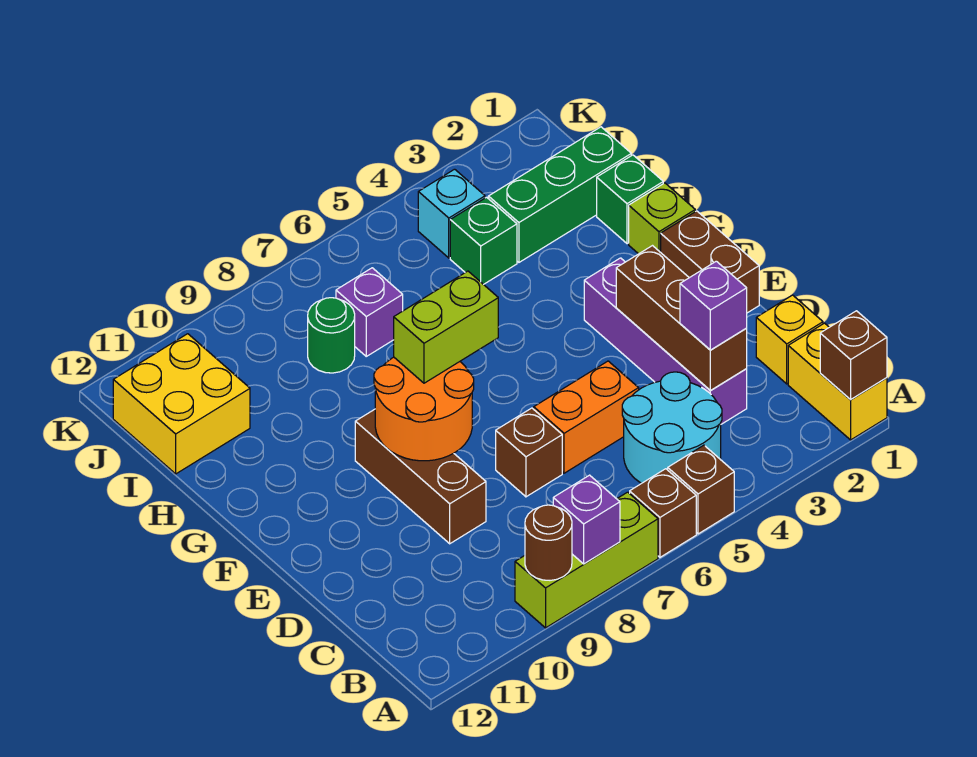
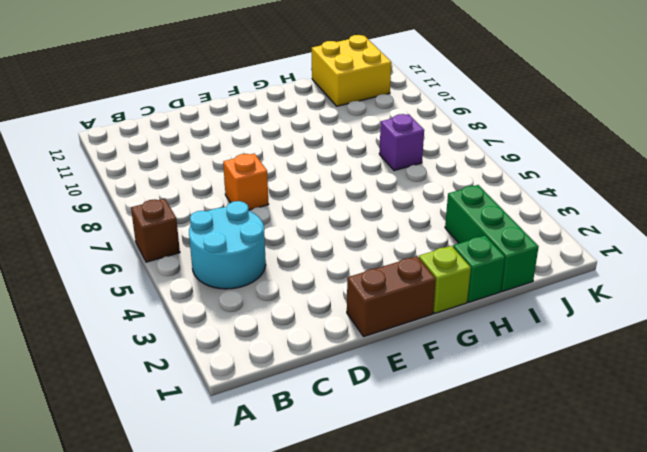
orange 1x1 brick [223,154,269,210] -> brown 1x1 brick [496,408,562,497]
none -> yellow 1x2 brick [788,323,887,440]
none -> brown 1x1 brick [668,445,734,534]
none -> lime 1x3 brick [515,492,658,628]

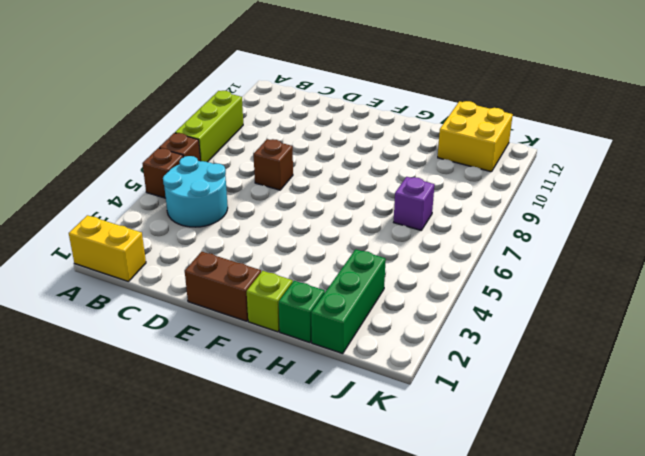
none -> yellow 1x1 brick [756,295,823,384]
none -> purple 1x4 brick [584,258,747,424]
none -> orange 1x2 brick [534,361,639,473]

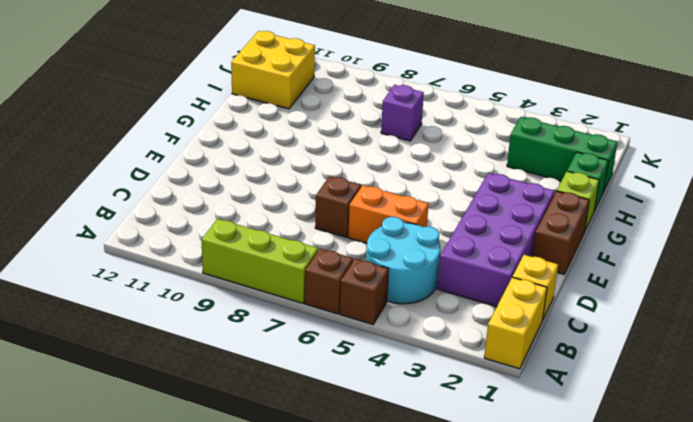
purple 2x4 brick [437,173,555,307] -> purple 1x4 brick [584,258,747,424]
none -> brown 1x3 brick [355,409,486,544]
none -> green 1x1 brick [450,197,517,285]
none -> green 1x1 round brick [308,298,355,373]

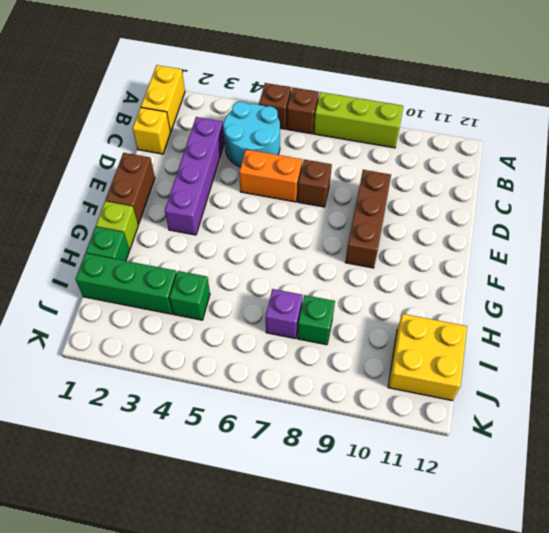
green 1x1 brick [297,295,335,345] -> green 1x1 round brick [308,298,355,373]
none -> cyan 1x1 brick [418,169,485,258]
none -> brown 1x1 brick [820,311,887,400]
none -> purple 1x1 brick [553,475,620,564]

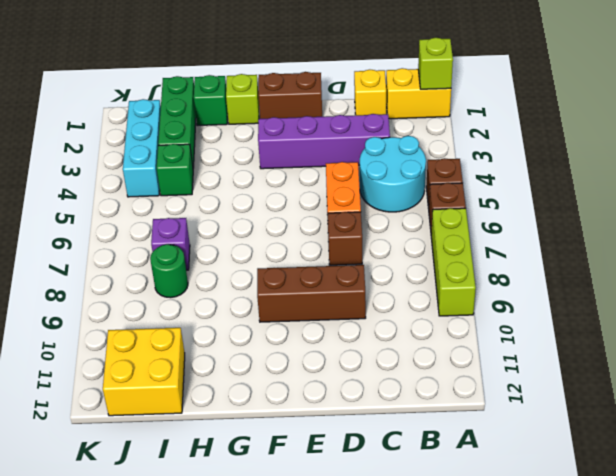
lime 1x1 brick [418,38,453,89] -> brown 1x1 brick [820,311,887,400]
cyan 1x3 brick [123,99,161,197] -> cyan 1x1 brick [418,169,485,258]
none -> purple 1x1 brick [553,475,620,564]
none -> brown 1x1 round brick [525,505,572,580]
none -> brown 1x3 brick [616,246,747,391]

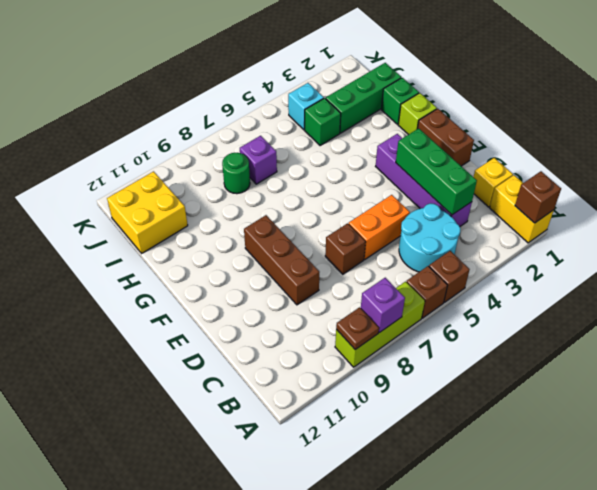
brown 1x1 plate [336,307,379,350] -> brown 1x1 round brick [525,505,572,580]
green 1x3 brick [396,128,477,215] -> brown 1x3 brick [616,246,747,391]
none -> orange 2x2 round brick [374,357,474,461]
none -> purple 1x1 brick [680,261,747,350]
none -> lime 1x2 brick [394,271,498,383]

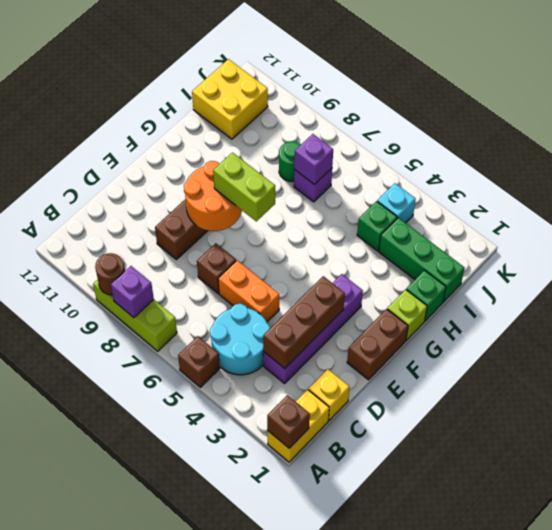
purple 1x1 brick [294,134,333,184] -> purple 1x1 brick moved to [680,261,747,350]
none -> brown 1x1 brick [630,469,696,557]

